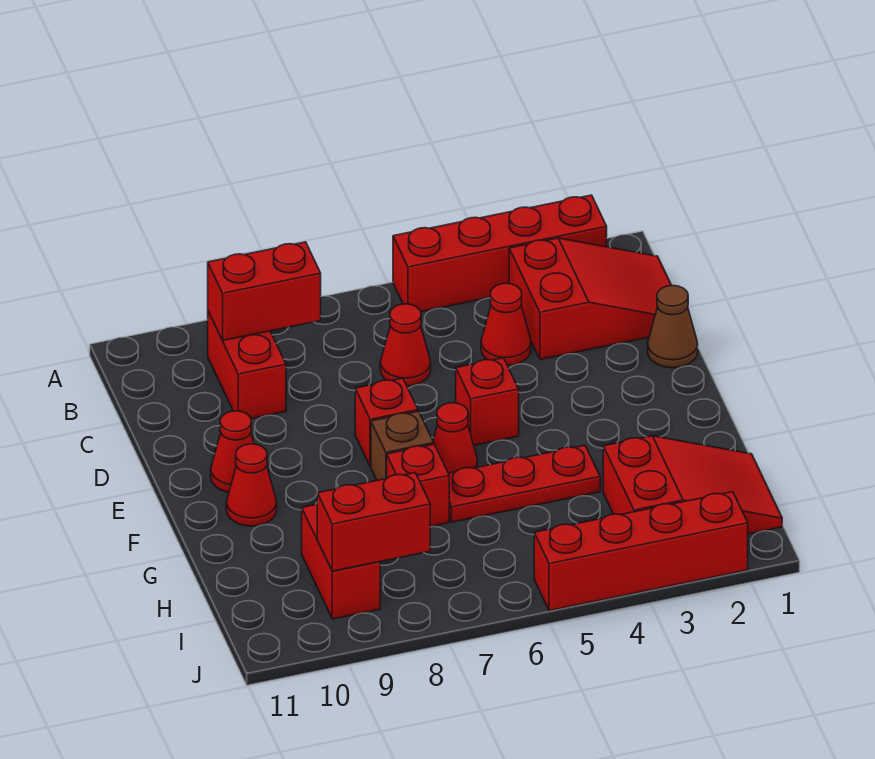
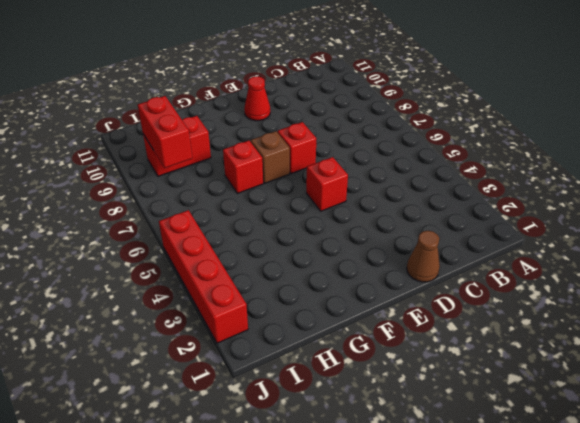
none -> red 1x4 brick [393,195,607,312]
none -> red 2x3 slope [509,238,672,360]
none -> red 1x2 brick [208,311,286,419]

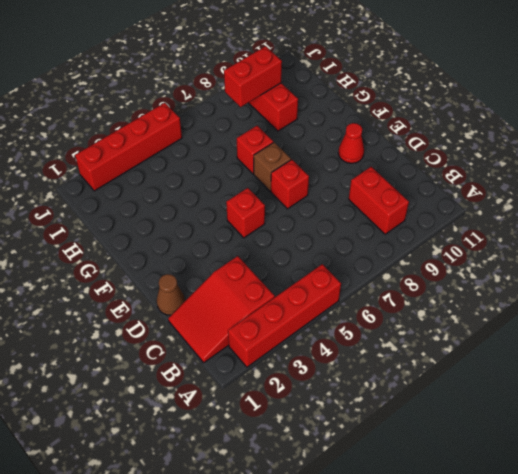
none -> red 1x1 cone [481,283,531,366]
none -> red 1x1 cone [380,304,431,386]
none -> red 1x1 cone [433,403,478,473]

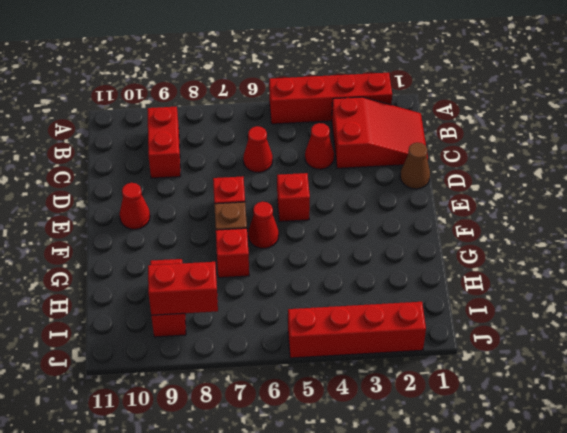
none -> red 1x1 cone [226,444,277,526]
none -> red 1x3 plate [448,445,600,522]
none -> red 2x3 slope [603,436,782,534]

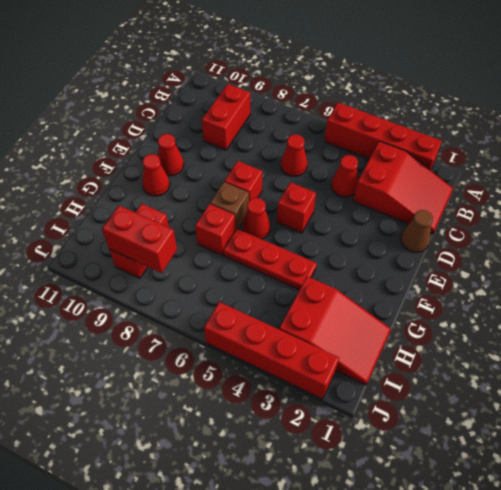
none -> red 1x2 brick [208,242,321,340]

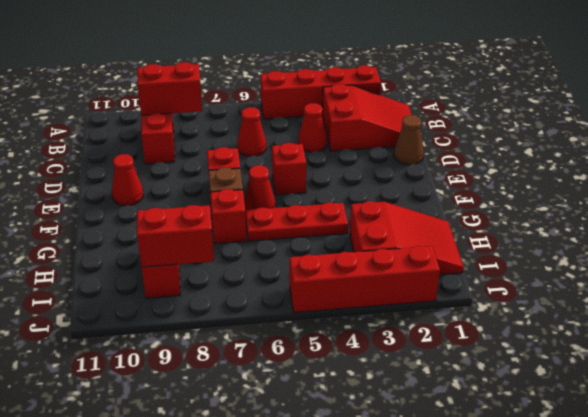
none -> red 1x1 cone [226,444,277,526]

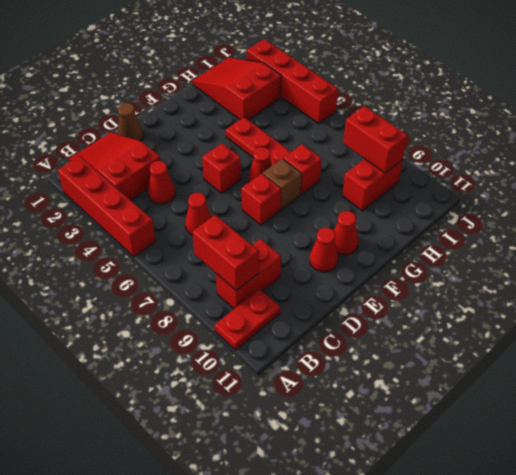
red 1x2 plate [215,289,280,350] -> none

